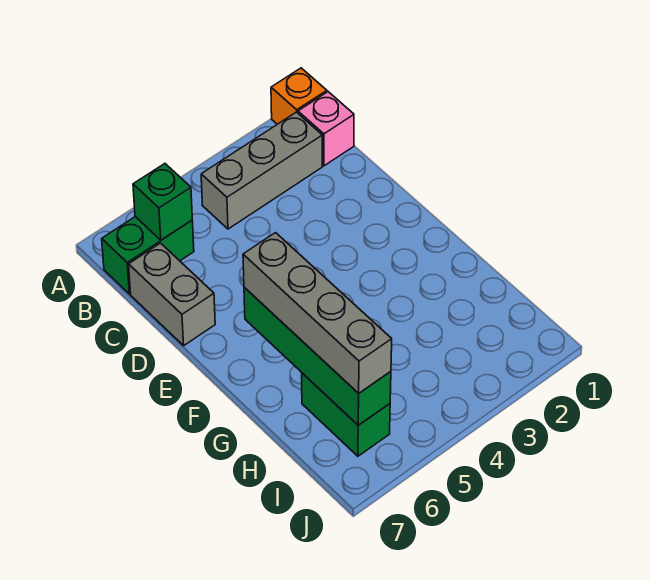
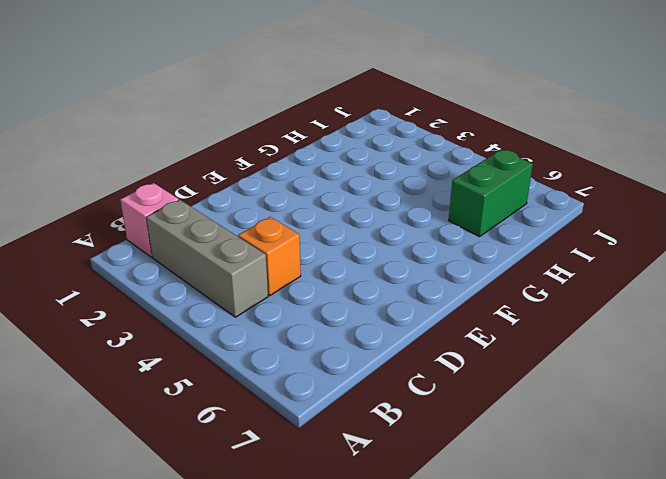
orange 1x1 brick [238,217,301,295] -> orange 1x1 brick moved to [271,68,327,124]
none -> green 1x2 brick [102,217,194,294]
none -> grey 1x2 brick [129,243,215,346]

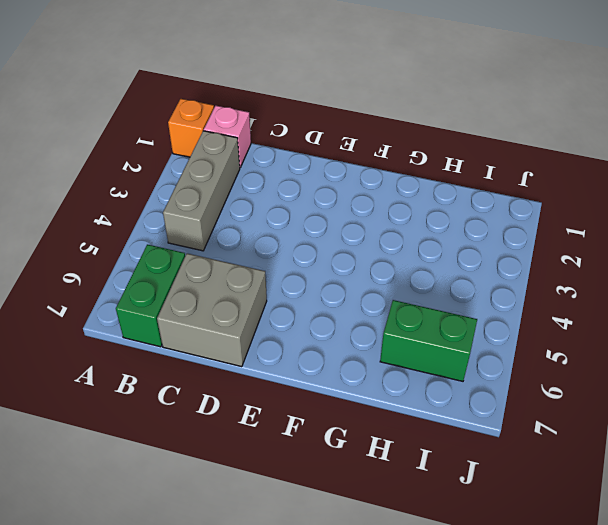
grey 2x2 brick [157,253,267,367] -> grey 1x2 brick [129,243,215,346]
none -> green 1x1 brick [133,164,192,240]
none -> green 1x4 brick [244,287,391,425]

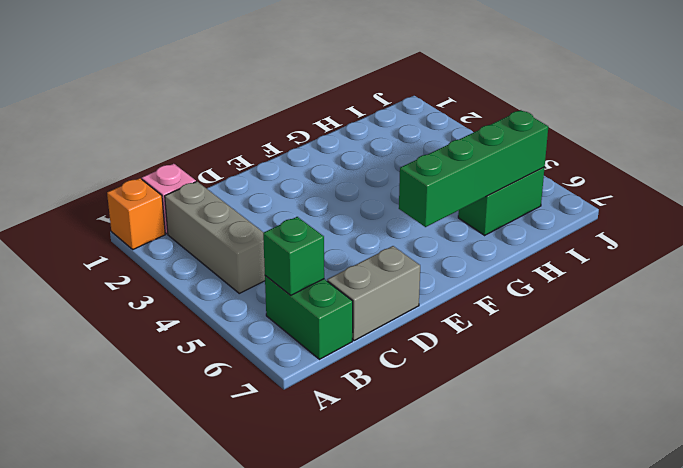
none -> grey 1x4 brick [243,233,392,393]

